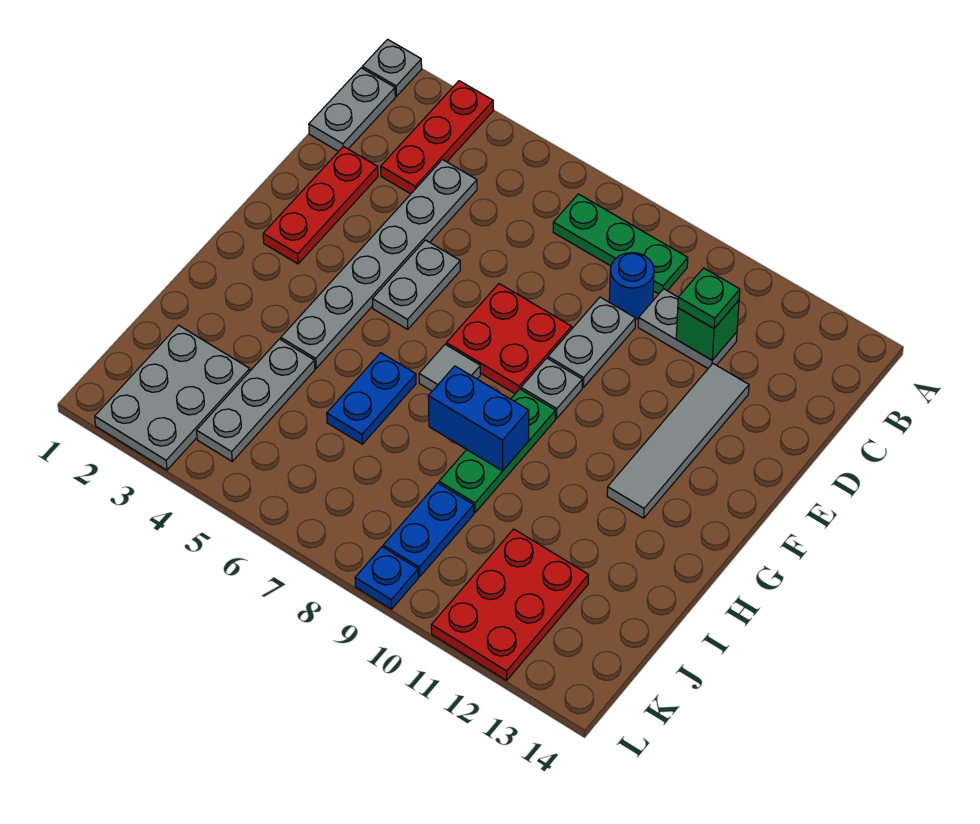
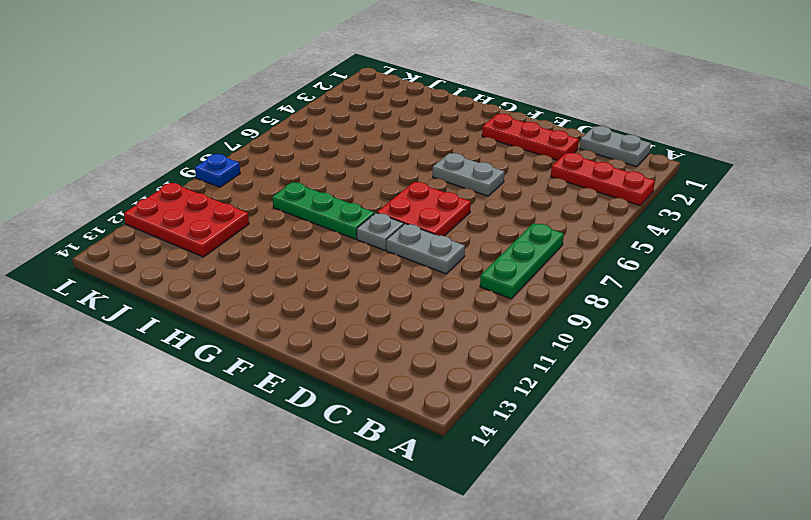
none -> grey 1x1 plate [362,39,422,96]
none -> grey 1x6 plate [281,160,477,368]
none -> blue 1x1 round brick [609,253,654,319]

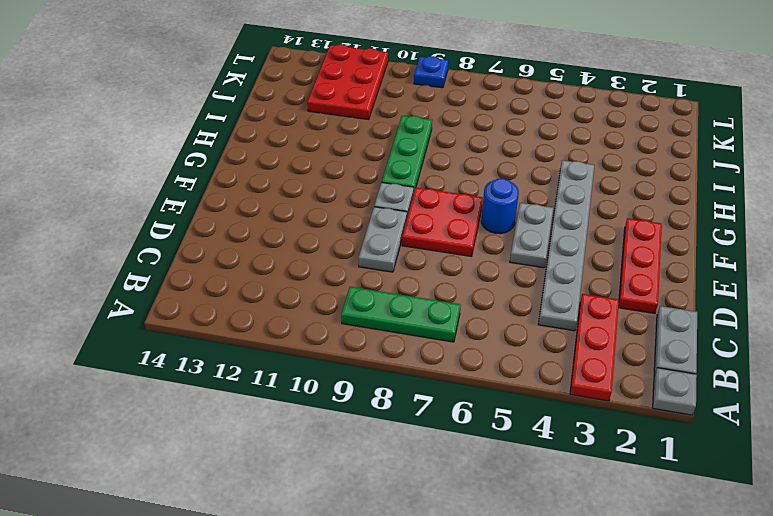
blue 1x1 round brick [481,178,519,234] -> blue 1x1 round brick moved to [609,253,654,319]
none -> grey 1x2 plate [638,289,737,368]
none -> grey 1x4 tile [607,364,749,518]
none -> grey 1x1 tile [419,344,480,391]

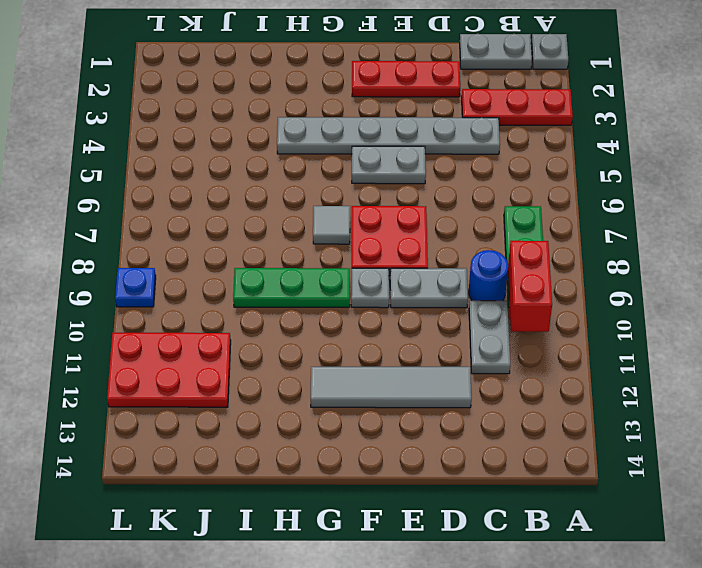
red 1x2 brick [508,241,552,332] -> none
none -> blue 1x2 plate [327,353,416,444]
none -> grey 1x3 plate [197,339,315,461]
none -> grey 2x3 plate [95,325,250,470]

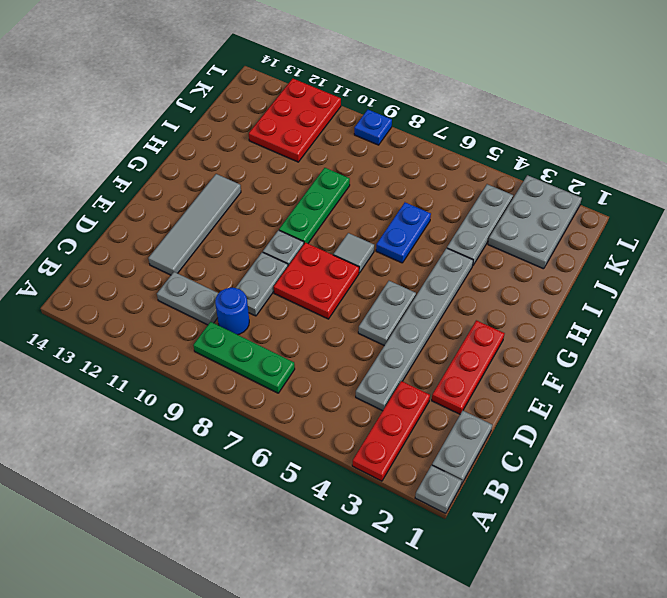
none -> blue 1x2 plate [383,483,474,577]
none -> green 1x1 brick [676,300,739,360]
none -> blue 1x2 brick [428,366,529,471]

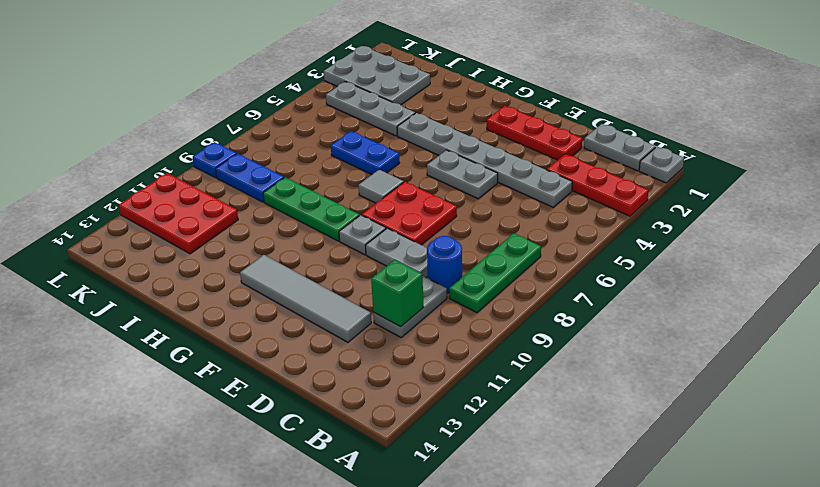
none -> blue 1x2 brick [428,366,529,471]
none -> green 1x1 plate [678,268,740,329]

